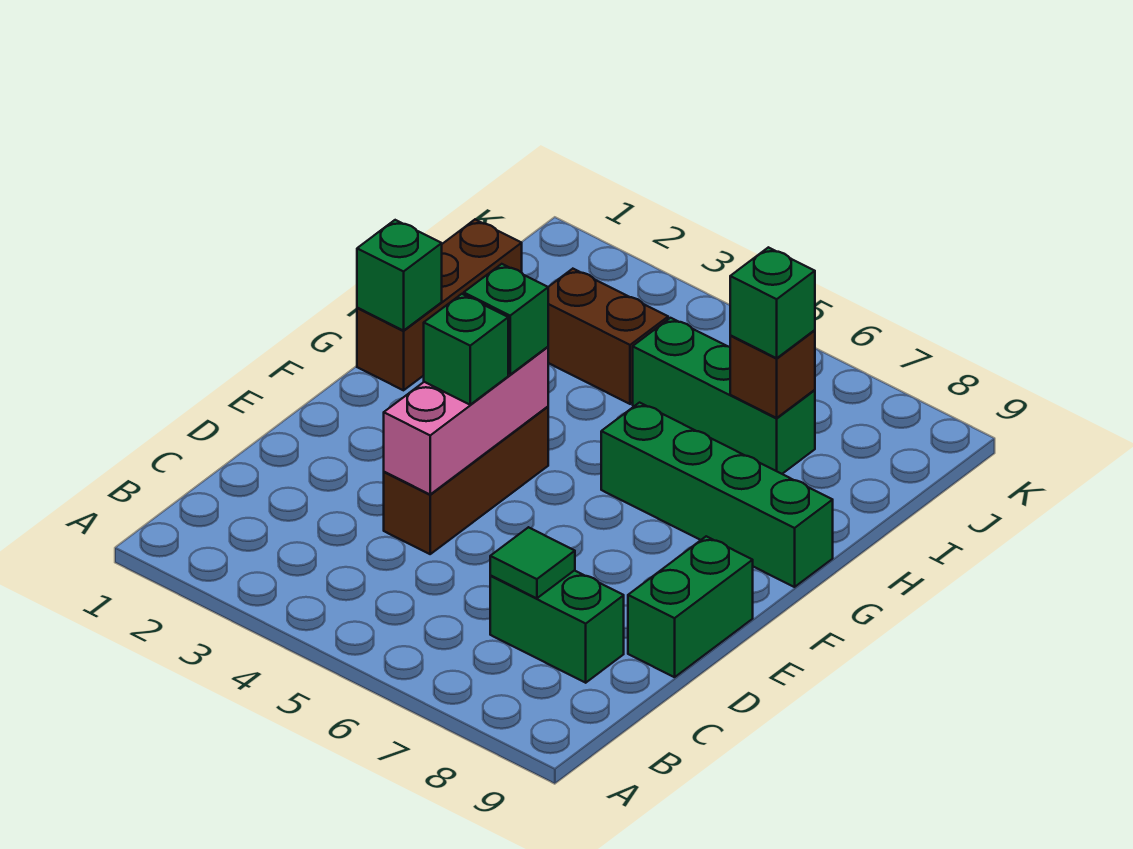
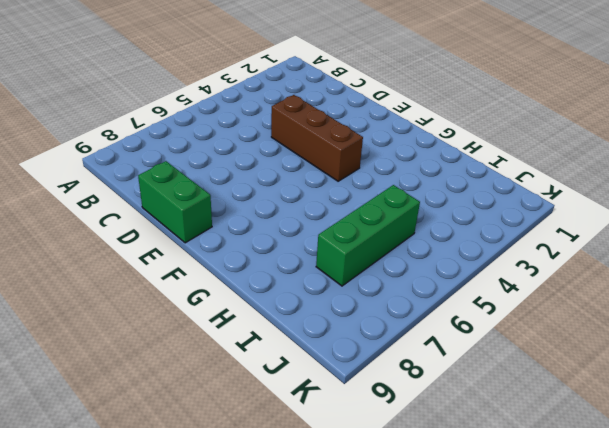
none -> green 1x2 brick [490,570,624,683]
none -> brown 1x3 brick [357,220,522,390]
none -> green 1x4 brick [601,403,833,587]

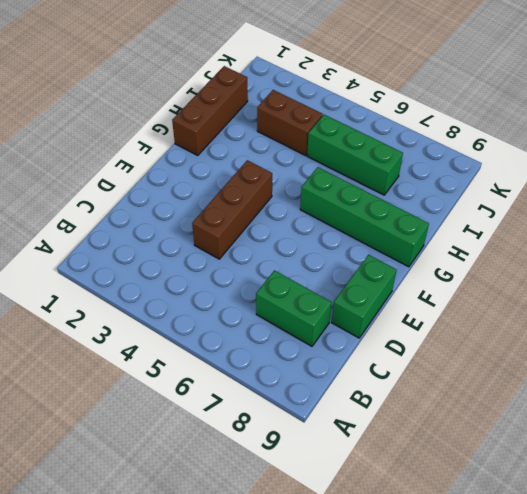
none -> green 1x1 tile [490,527,575,598]
none -> pink 1x3 brick [384,347,548,494]
none -> green 1x1 brick [357,220,442,331]

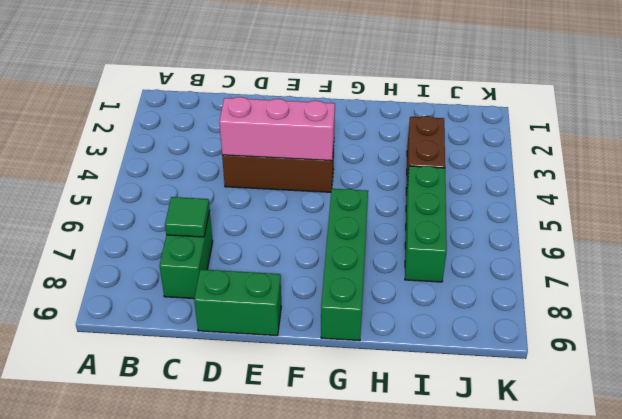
none -> brown 1x3 brick [357,220,522,390]
none -> green 1x1 brick [357,220,442,331]
none -> brown 1x1 brick [730,330,815,418]

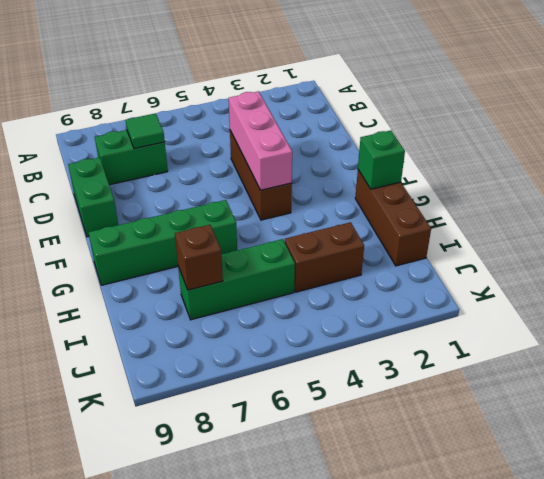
none -> green 1x1 brick [424,294,508,405]
none -> green 1x1 brick [464,264,548,375]
none -> green 1x1 brick [730,247,815,358]

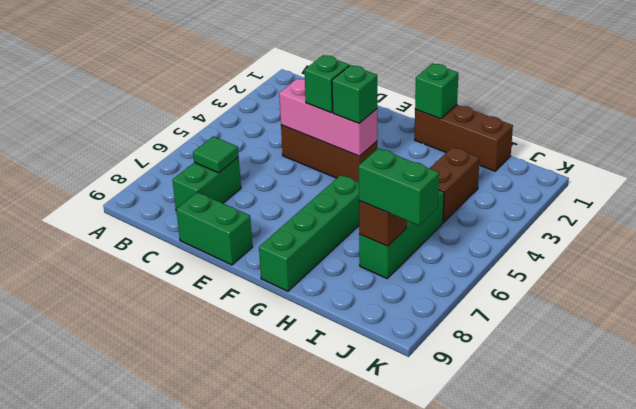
green 1x2 brick [359,148,439,225] -> green 1x1 brick [730,247,815,358]

